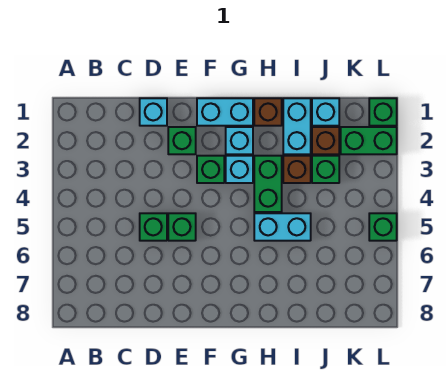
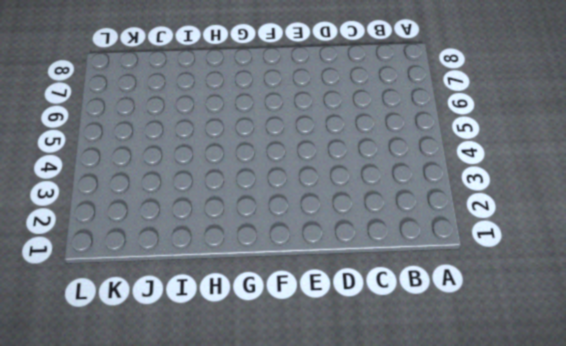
none -> cyan 1x1 brick [140,98,167,126]
none -> green 1x1 brick [140,213,167,241]
none -> green 1x1 brick [168,127,196,154]

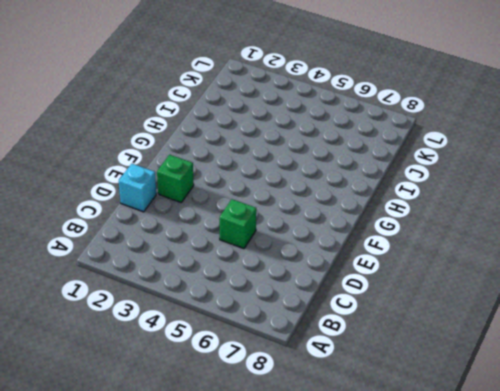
none -> green 1x1 brick [168,213,196,241]
none -> cyan 1x2 brick [197,98,253,126]
none -> green 1x1 brick [197,156,224,183]

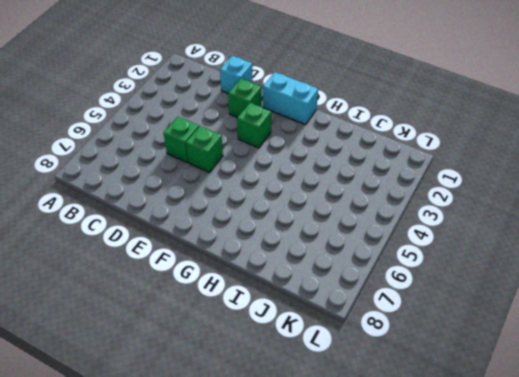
none -> cyan 1x1 brick [226,127,253,154]
none -> cyan 1x1 brick [226,156,253,183]
none -> brown 1x1 brick [254,98,282,126]

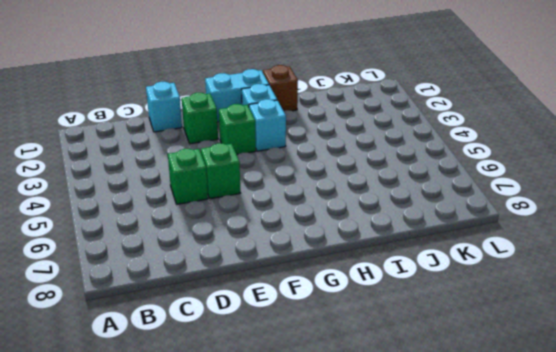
none -> green 1x2 brick [254,156,282,212]
none -> cyan 1x2 brick [254,213,311,241]
none -> cyan 1x2 brick [283,98,311,154]

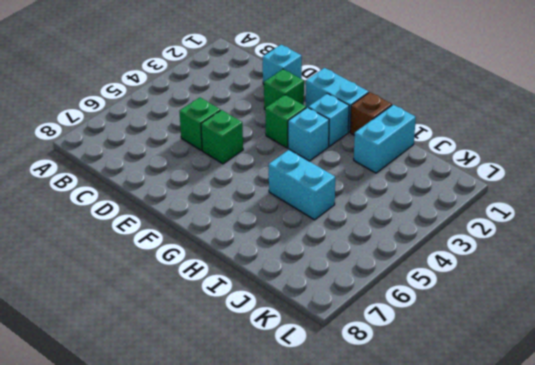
none -> green 1x2 brick [254,156,282,212]
none -> brown 1x1 brick [283,156,311,183]
none -> cyan 1x1 brick [312,98,339,126]

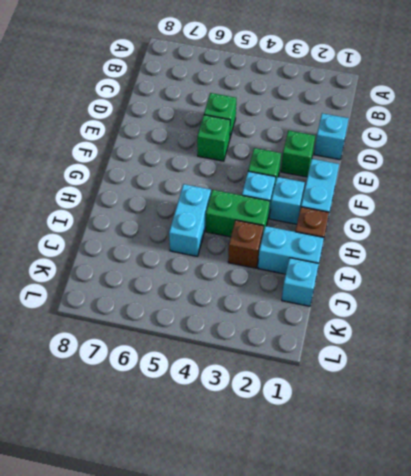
none -> brown 1x1 brick [312,127,339,154]
none -> green 1x1 brick [312,156,339,183]
none -> green 1x2 brick [341,127,397,154]

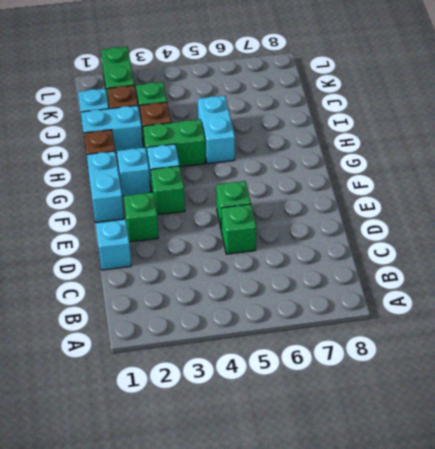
none -> green 1x1 brick [369,98,397,126]
none -> green 1x1 brick [369,213,397,241]

